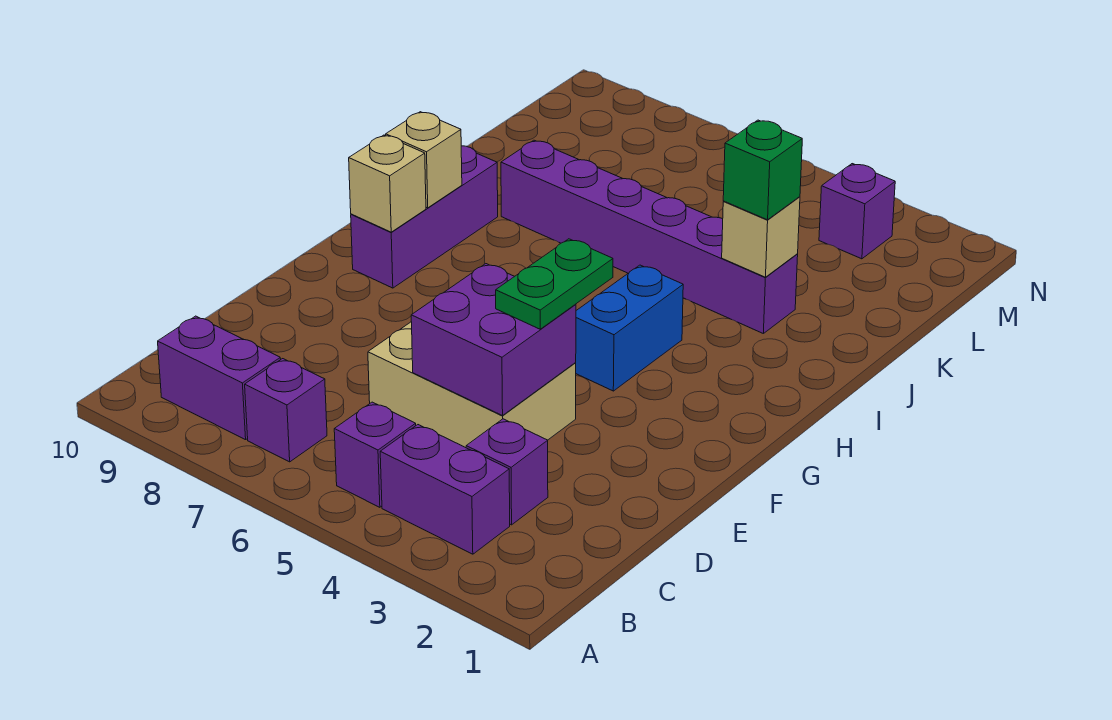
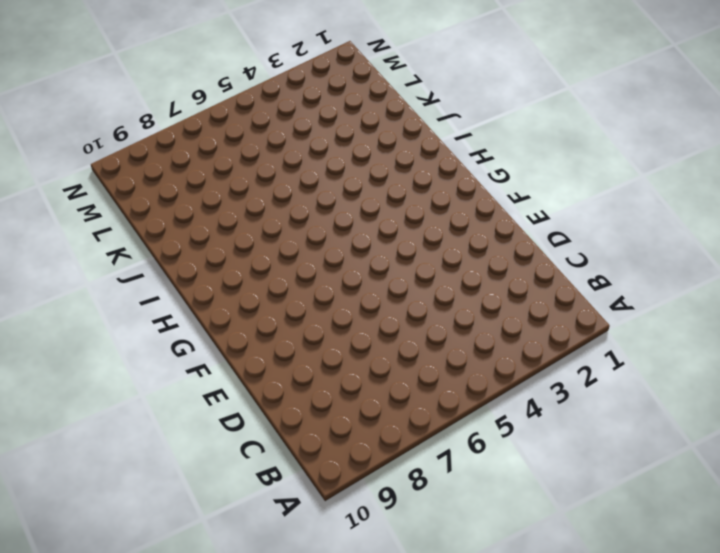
none -> purple 1x2 brick [380,425,510,554]
none -> purple 1x1 brick [334,402,416,507]
none -> purple 1x1 brick [245,359,327,462]

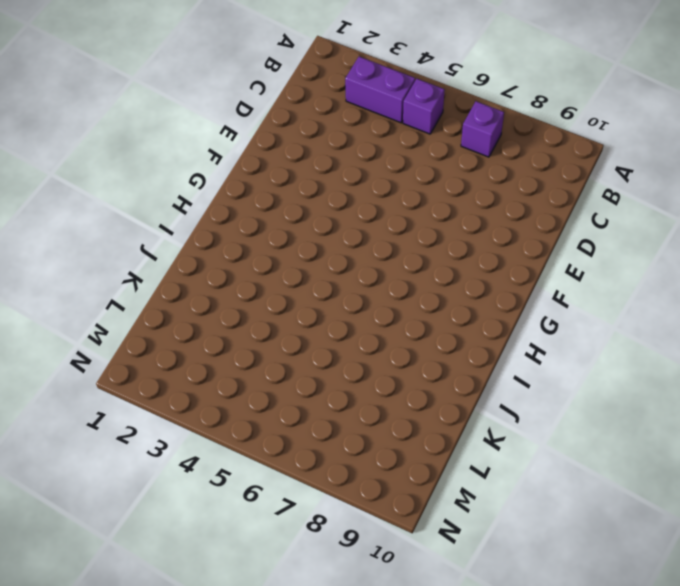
none -> purple 1x2 brick [158,316,281,440]
none -> purple 1x1 brick [466,419,548,525]
none -> tan 2x3 brick [368,322,576,448]

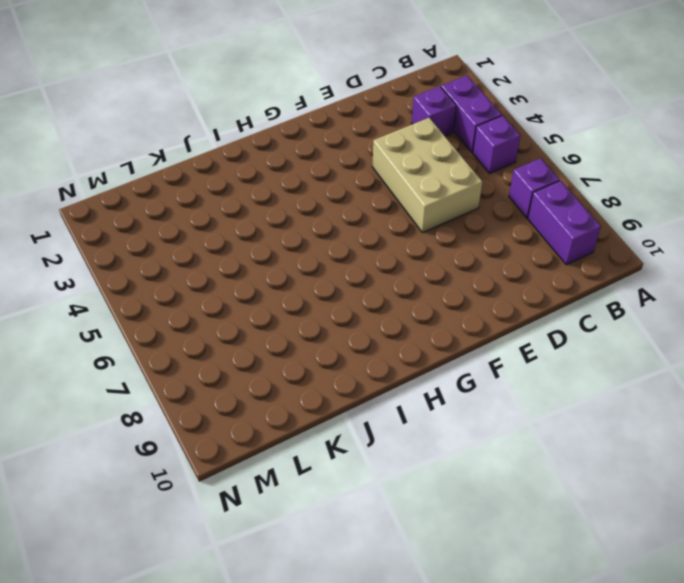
none -> blue 1x2 brick [575,265,683,391]
none -> purple 1x3 brick [351,146,498,288]
none -> purple 1x6 brick [501,140,798,333]

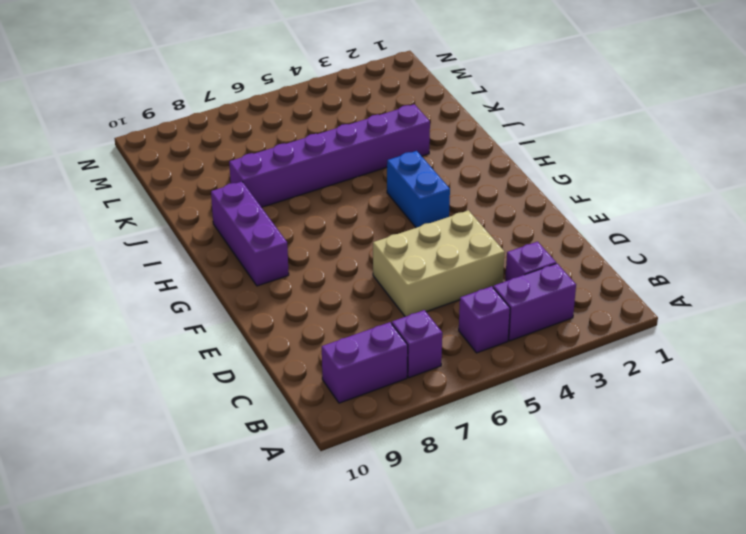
none -> purple 1x1 brick [819,164,895,259]
none -> purple 2x2 brick [411,264,576,416]
none -> tan 1x1 brick [349,135,426,232]

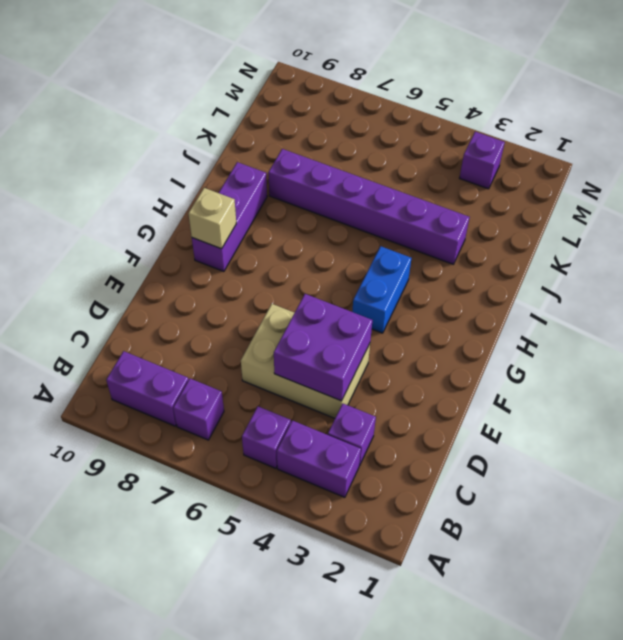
none -> tan 1x1 brick [386,112,462,208]
none -> tan 1x1 brick [722,197,800,277]
none -> green 1x2 plate [496,239,613,329]

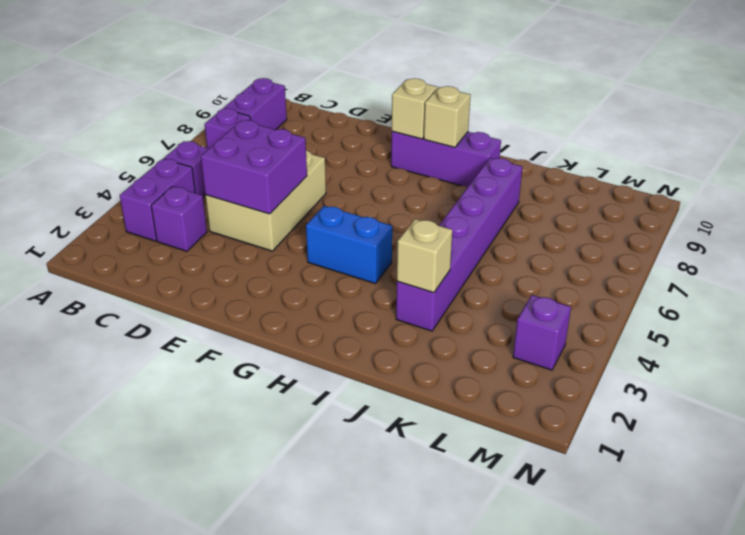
none -> green 1x2 plate [496,239,613,329]
none -> green 1x1 brick [723,120,802,220]

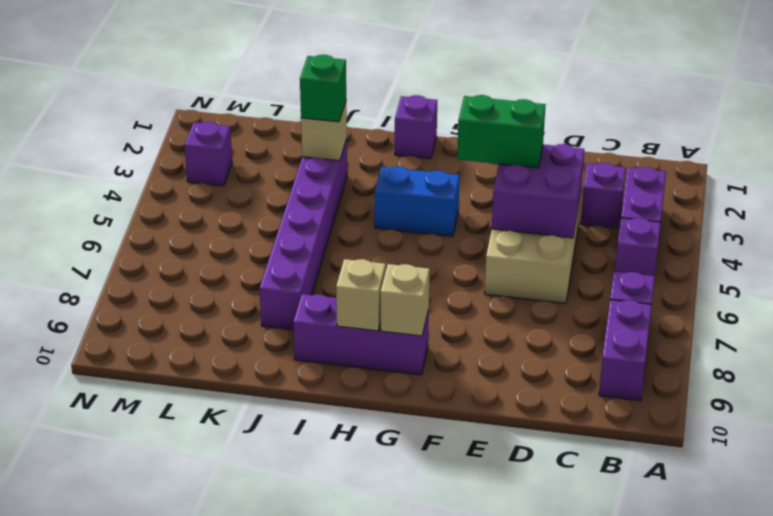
green 1x2 brick [457,95,546,168] -> green 1x2 plate [496,239,613,329]
purple 1x1 brick [395,95,437,159] -> none

